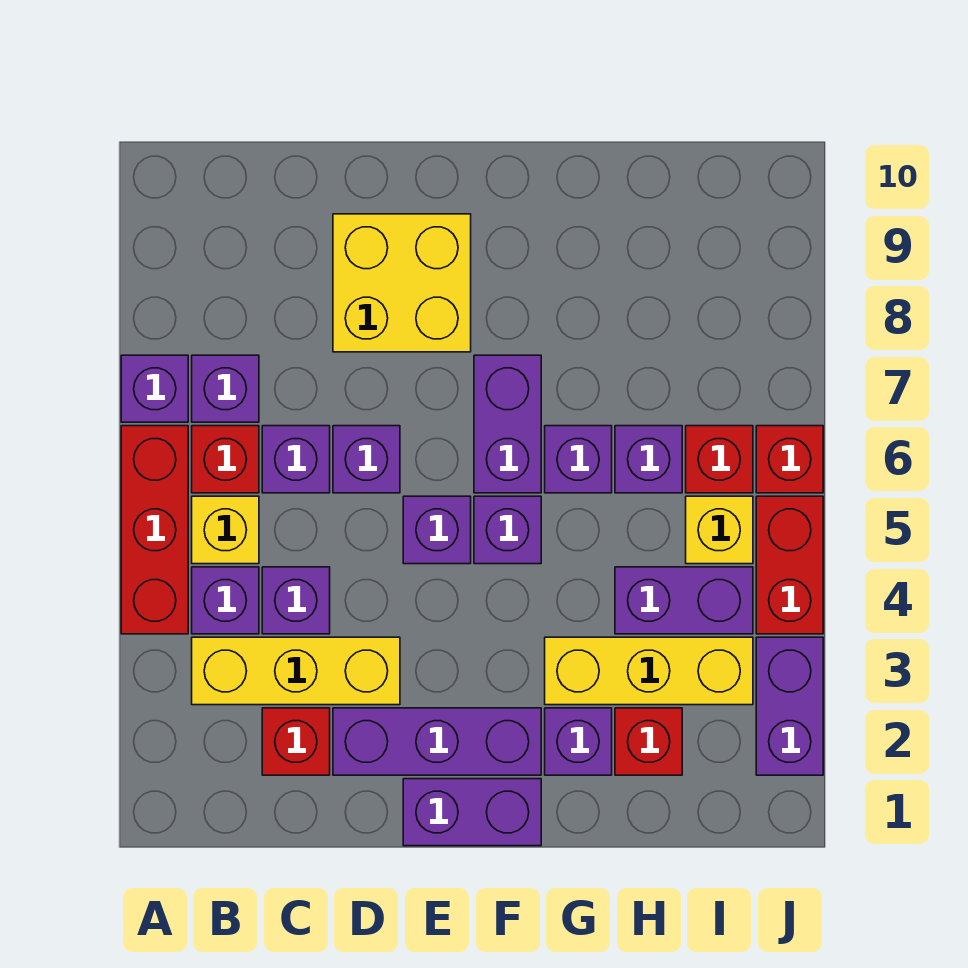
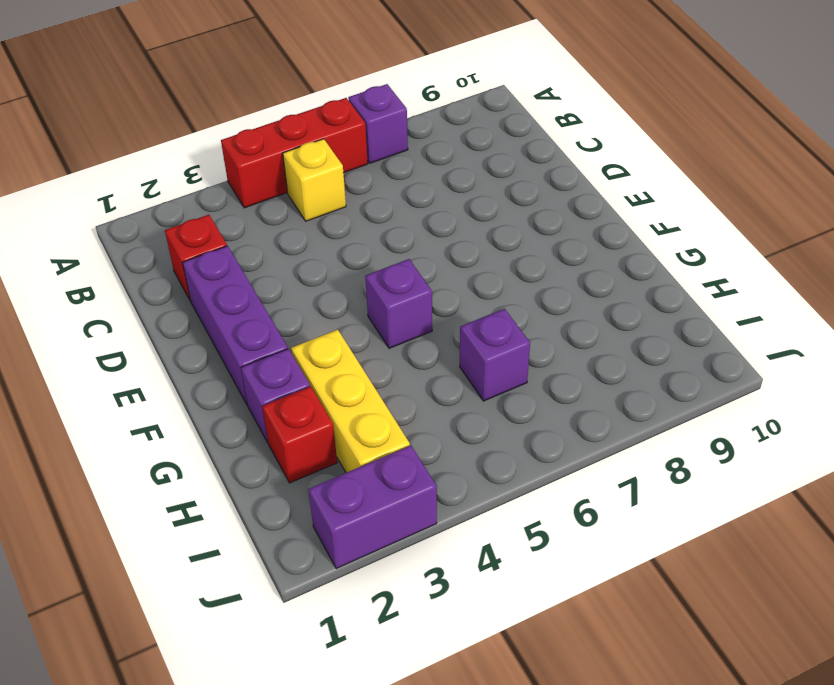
none -> yellow 1x3 brick [192,637,400,705]
none -> purple 1x1 brick [192,567,259,634]
none -> red 1x1 brick [192,426,259,493]

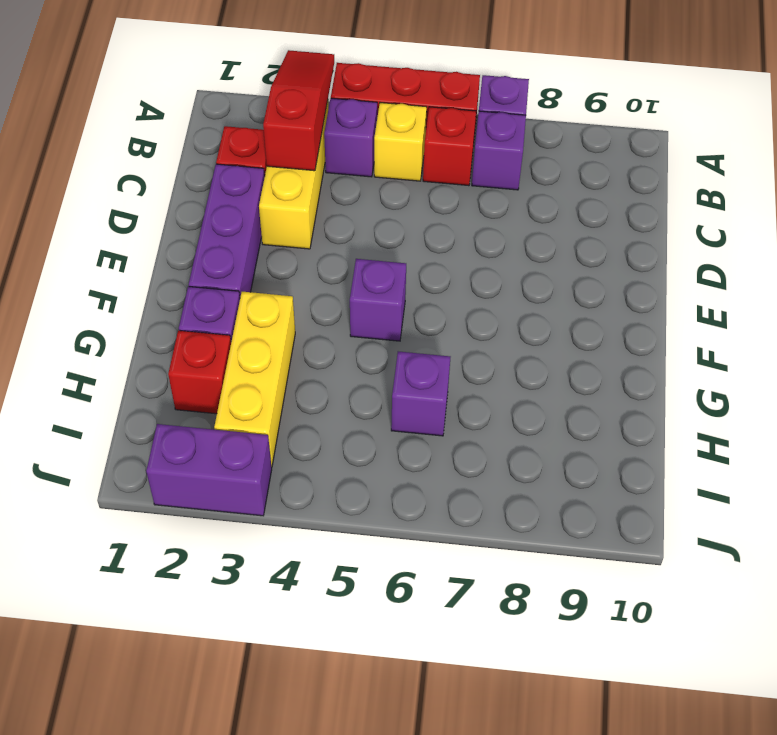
red 1x3 slope [263,50,334,171] -> none
none -> purple 1x1 brick [262,567,330,634]
none -> purple 1x1 brick [262,426,330,493]
none -> purple 1x1 brick [333,426,400,493]

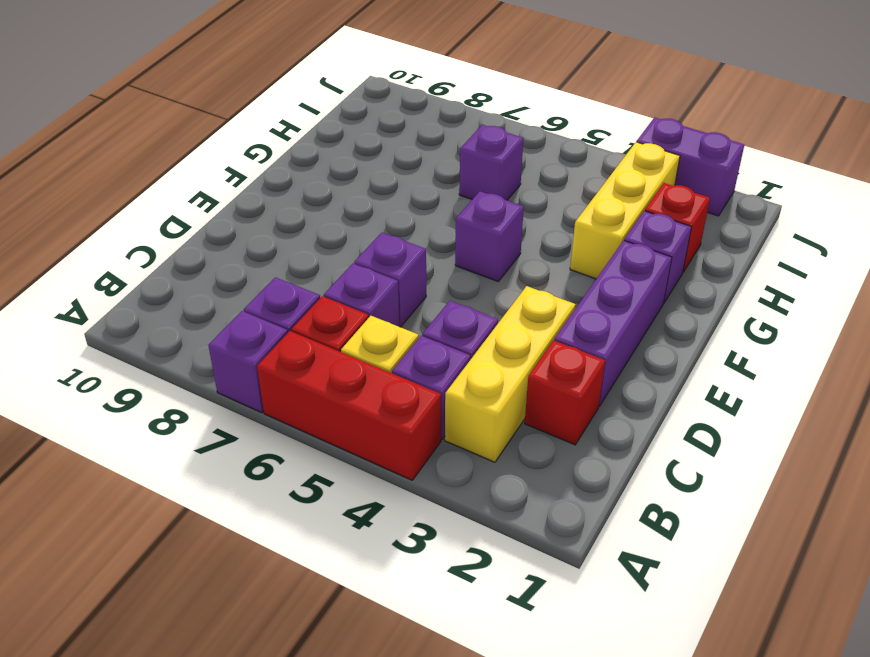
none -> yellow 2x2 brick [333,214,471,352]
none -> purple 1x2 brick [403,779,541,846]
none -> purple 1x1 brick [403,496,471,564]

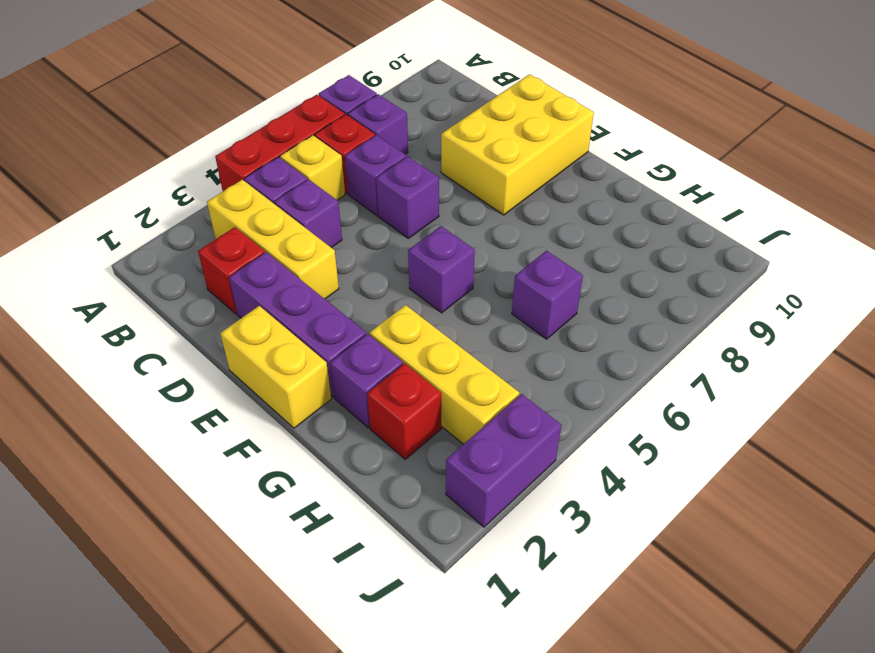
yellow 2x3 brick [441,74,594,215] -> yellow 2x2 brick [333,214,471,352]
yellow 1x2 brick [220,306,331,428] -> purple 1x2 brick [403,779,541,846]
none -> purple 1x1 brick [403,496,471,564]
none -> purple 1x2 brick [474,355,541,493]
none -> purple 1x1 brick [545,426,612,493]

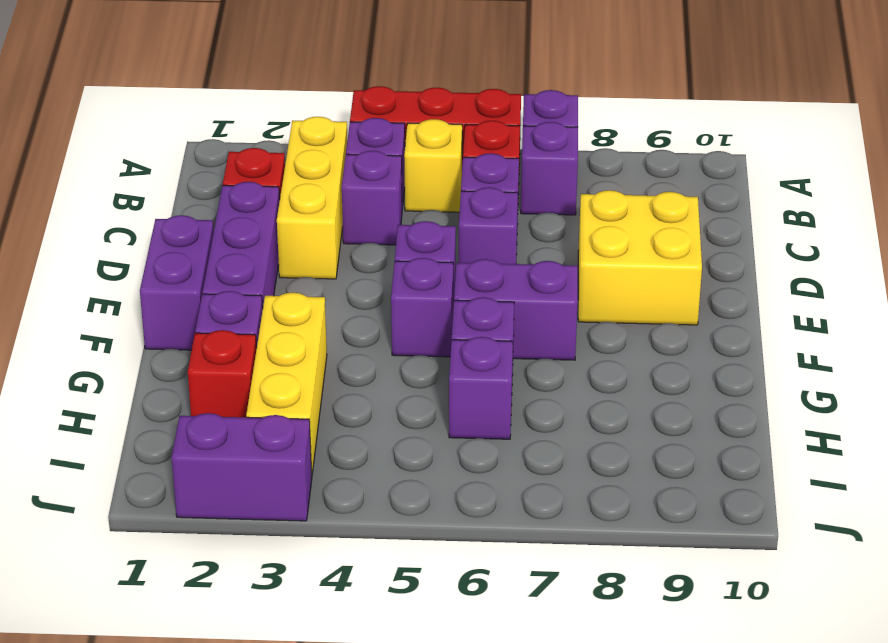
none -> purple 1x2 brick [615,567,753,634]
none -> yellow 1x1 brick [686,496,753,564]
none -> red 1x1 brick [686,426,753,493]

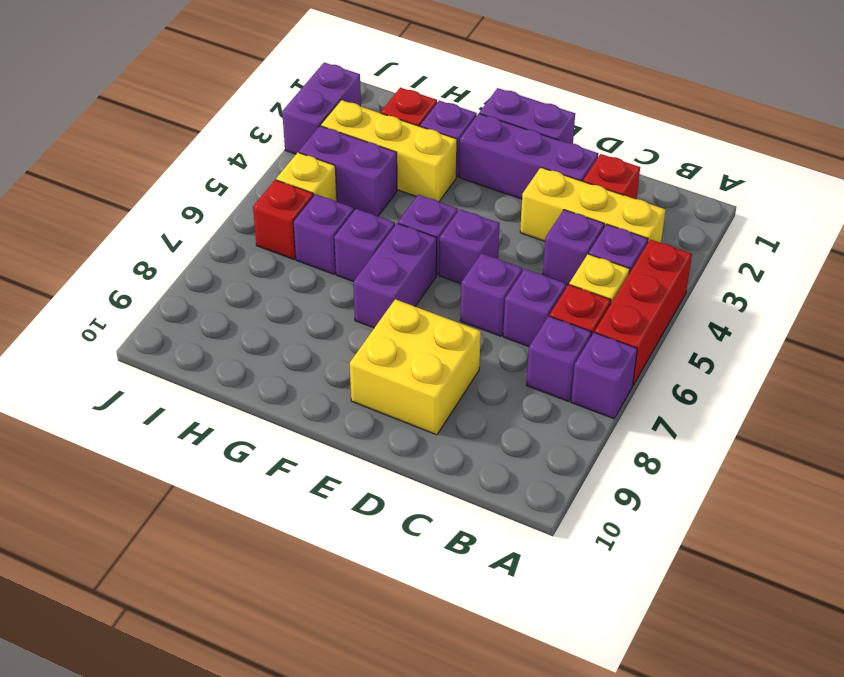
none -> red 1x2 brick [756,496,823,634]
none -> red 1x1 brick [756,426,823,493]

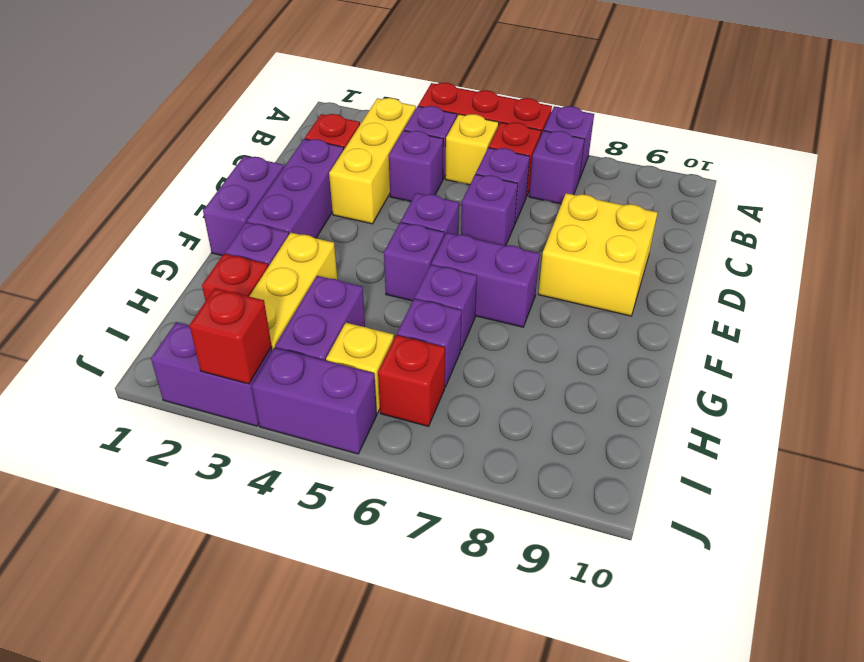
red 1x1 brick [189,288,272,384] -> red 1x1 brick moved to [756,426,823,493]
purple 1x2 brick [252,348,377,454] -> red 1x2 brick [756,496,823,634]

